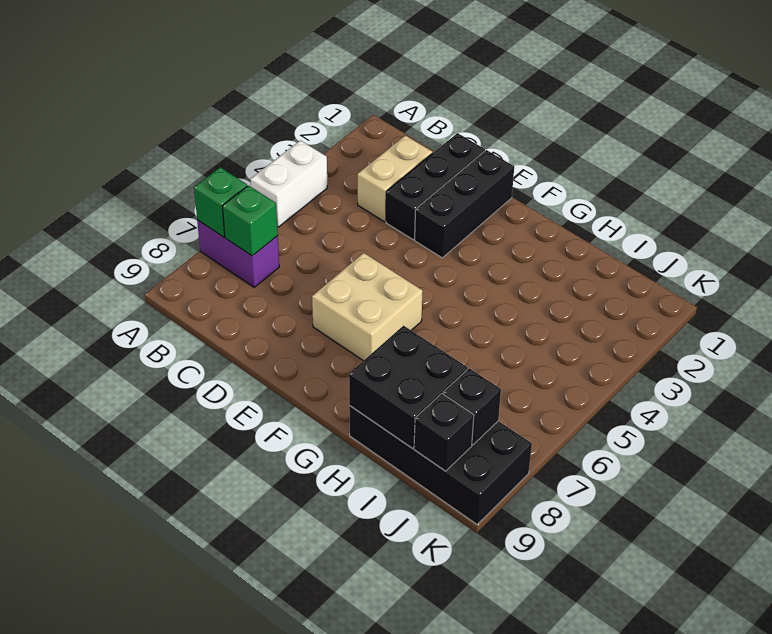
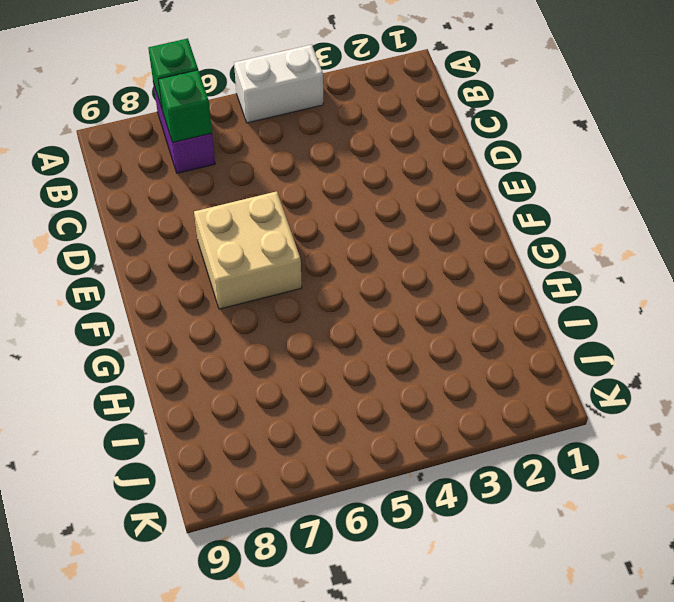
none -> tan 1x2 brick [358,135,432,222]
none -> black 1x3 brick [386,133,485,240]
none -> black 1x3 brick [415,150,514,258]

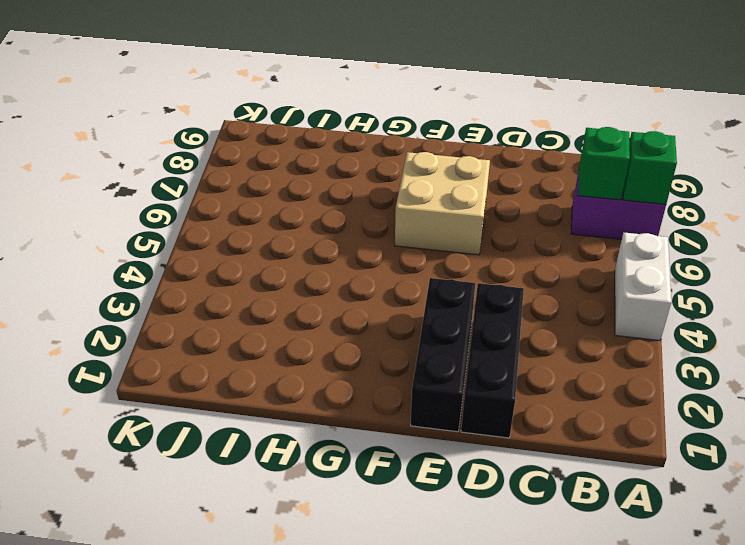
none -> tan 1x2 brick [358,135,432,222]
none -> black 2x4 brick [349,406,532,524]
none -> black 2x2 brick [349,326,467,448]

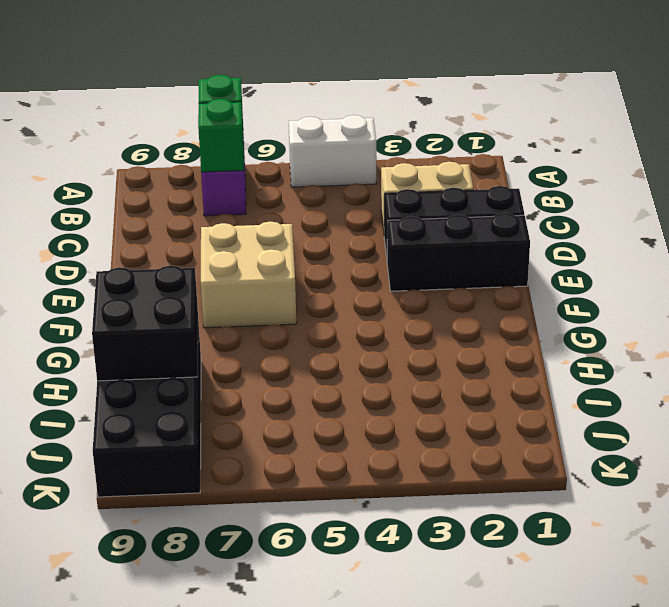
none -> black 1x1 brick [443,368,501,445]
none -> black 1x1 brick [414,394,474,471]

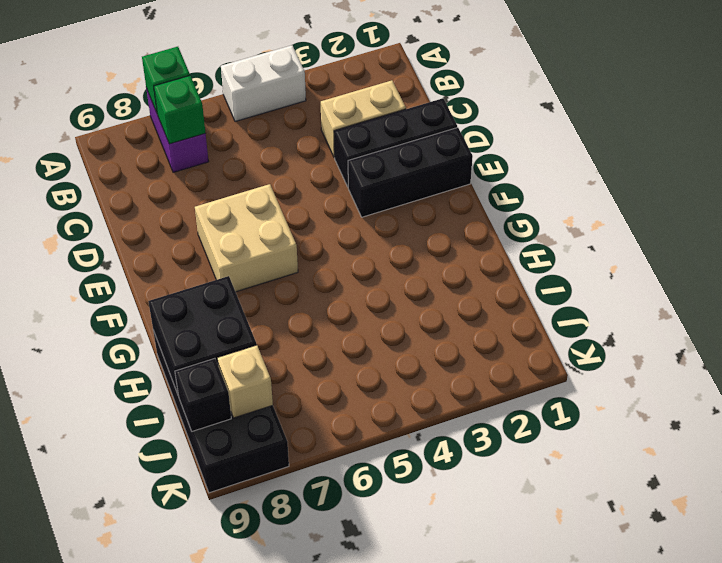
tan 1x1 brick [217,345,273,418] -> black 1x1 brick [443,368,501,445]

